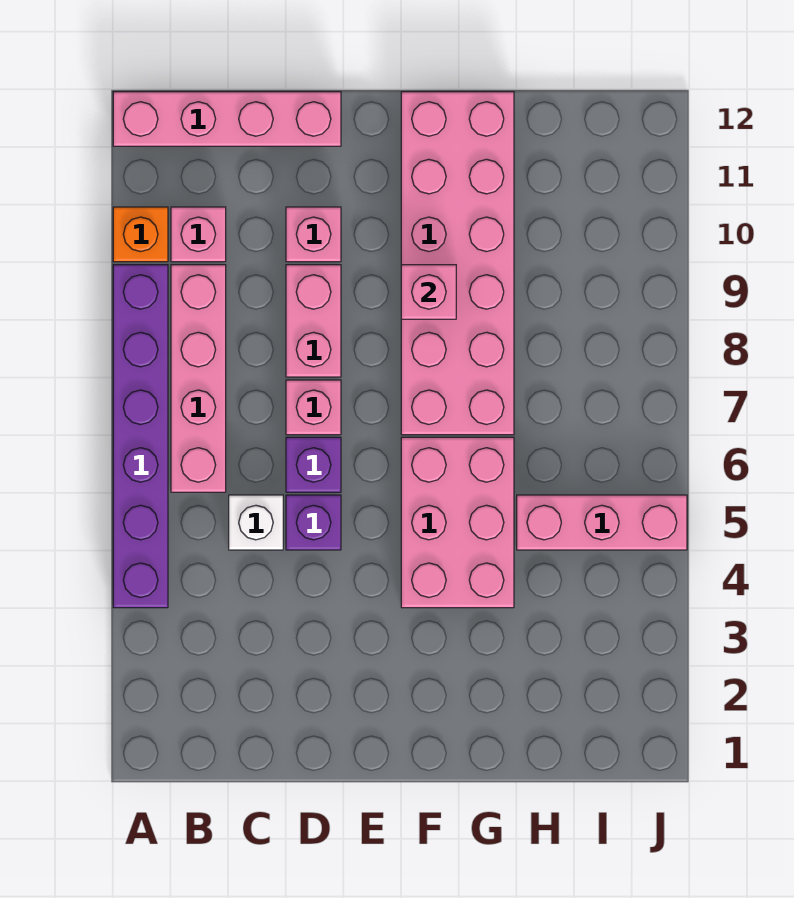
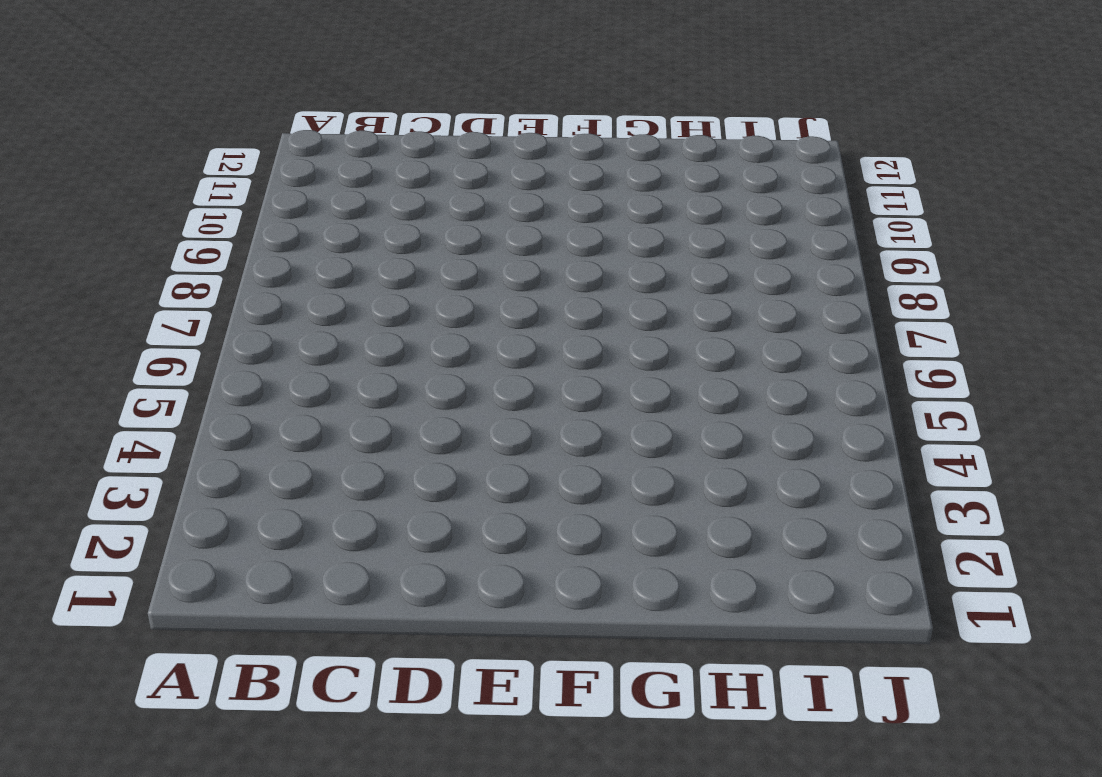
none -> purple 1x6 brick [113,265,168,608]
none -> orange 1x1 brick [113,207,168,262]
none -> pink 1x4 brick [113,92,341,146]

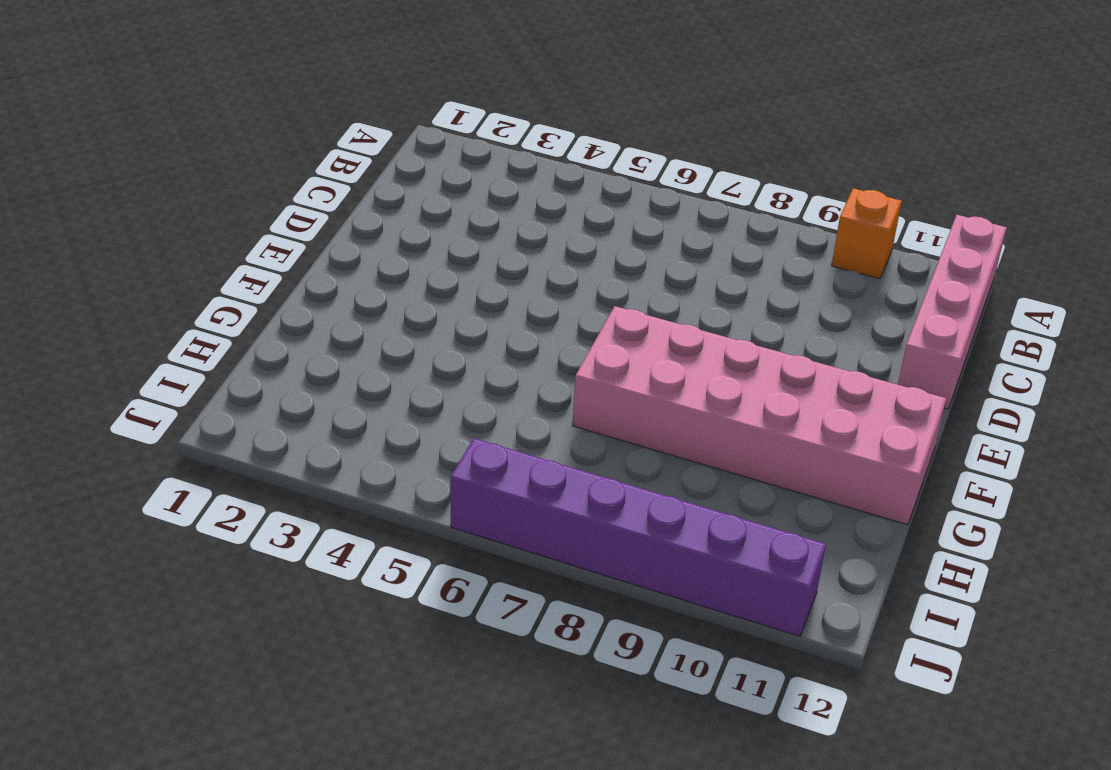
purple 1x6 brick [450,438,826,636] -> purple 1x6 brick moved to [113,265,168,608]
none -> pink 1x4 brick [171,265,226,492]
none -> pink 1x1 brick [171,207,226,262]
none -> white 1x1 brick [229,495,283,550]

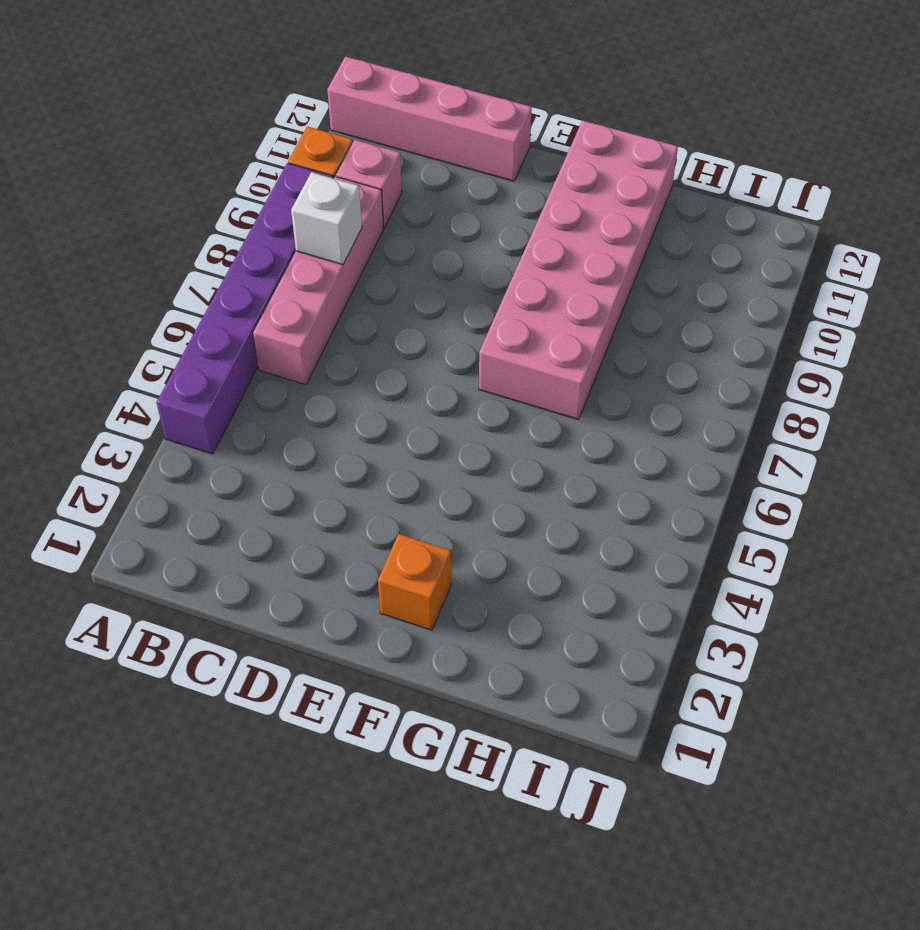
white 1x1 brick [291,172,362,265] -> white 1x1 brick moved to [229,495,283,550]
orange 1x1 brick [378,534,451,630] -> none
none -> purple 1x1 brick [286,495,341,550]
none -> purple 1x1 brick [286,437,341,492]
none -> pink 1x1 brick [286,380,341,435]

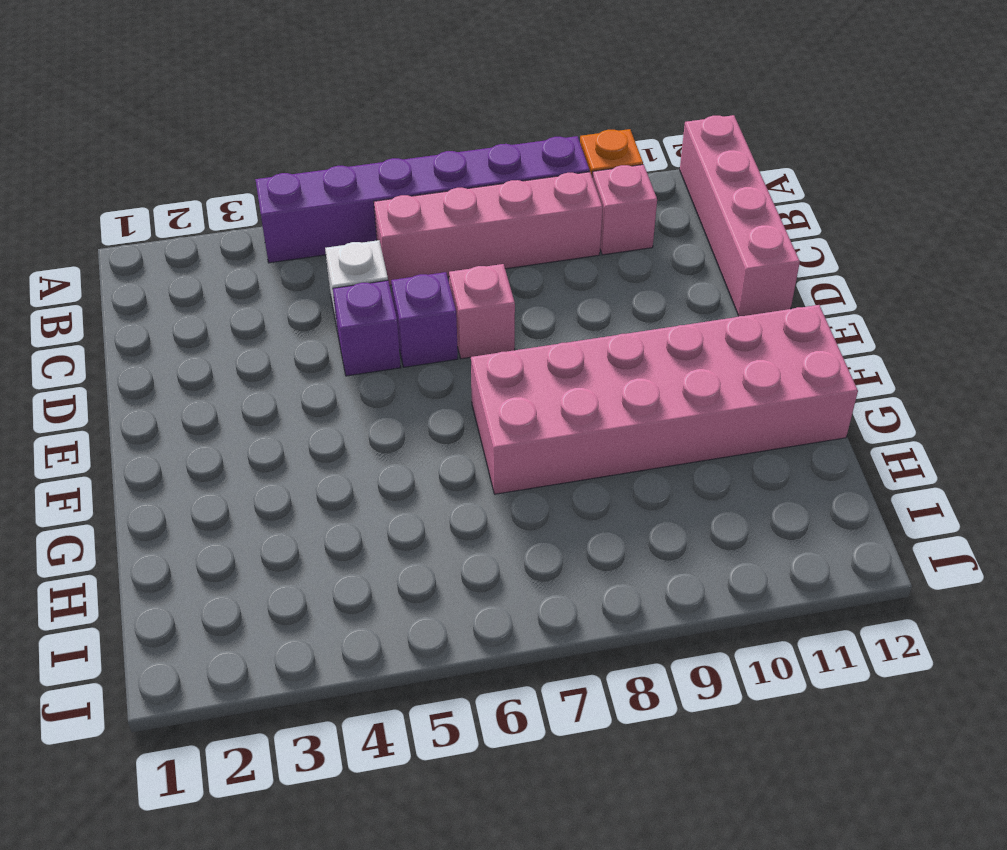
none -> pink 1x2 brick [286,265,341,377]
none -> pink 1x1 brick [286,207,341,262]
none -> pink 2x3 brick [401,437,514,608]

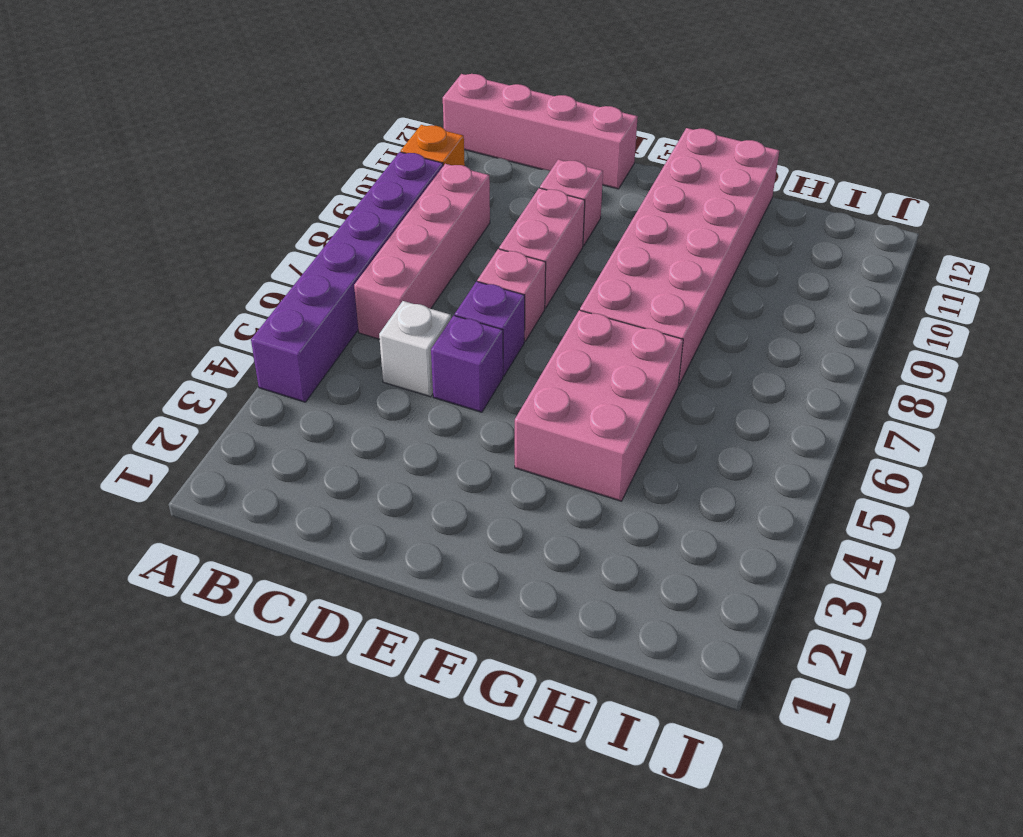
none -> pink 1x1 brick [171,207,226,262]
none -> pink 1x3 brick [517,495,687,550]
none -> pink 1x1 brick [401,265,456,319]

